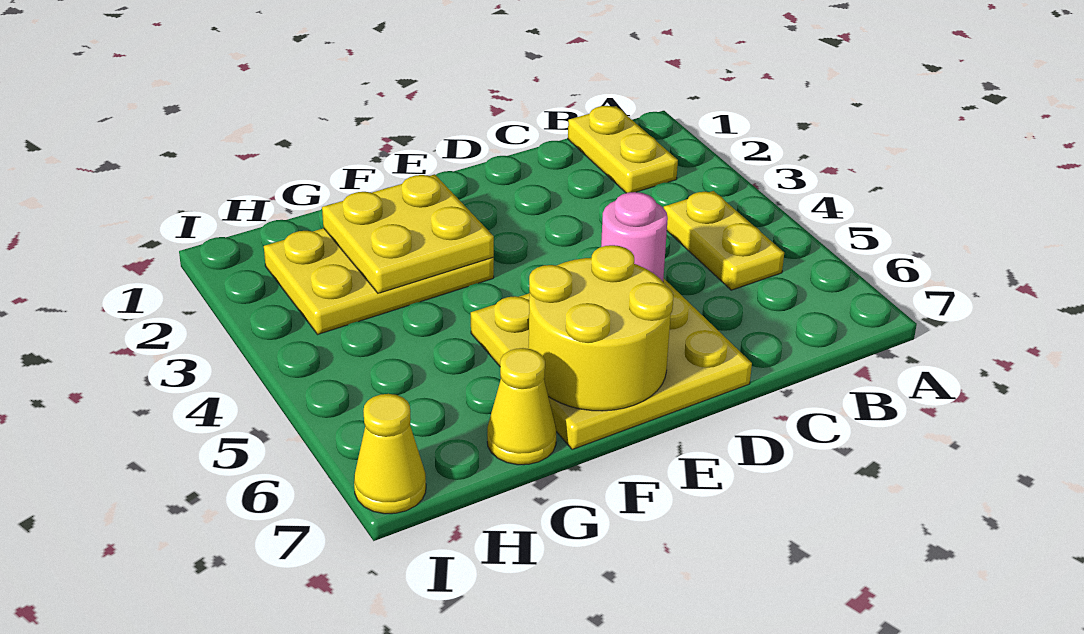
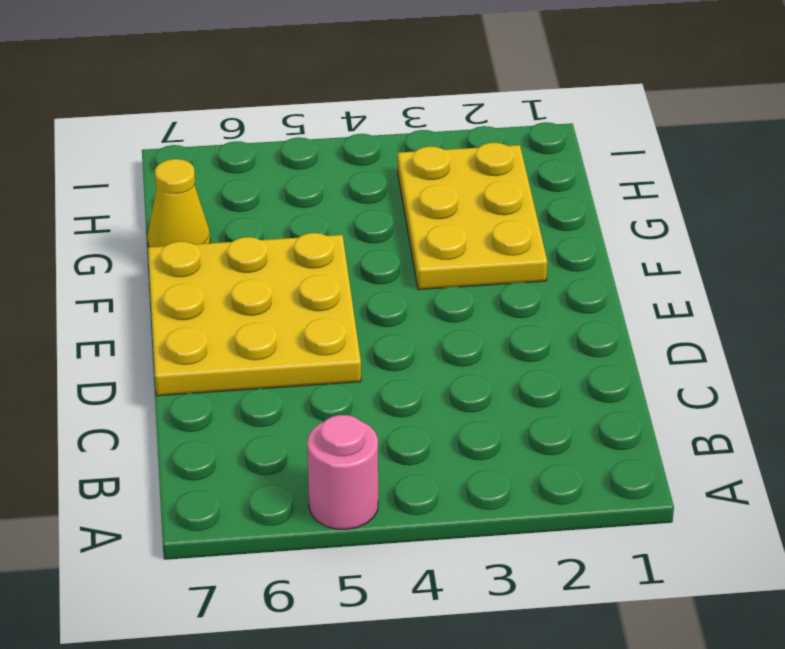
pink 1x1 round brick [307,415,378,530] -> pink 1x1 round brick moved to [601,192,668,281]
none -> yellow 1x2 plate [568,106,678,193]
none -> yellow 1x2 plate [664,191,784,290]

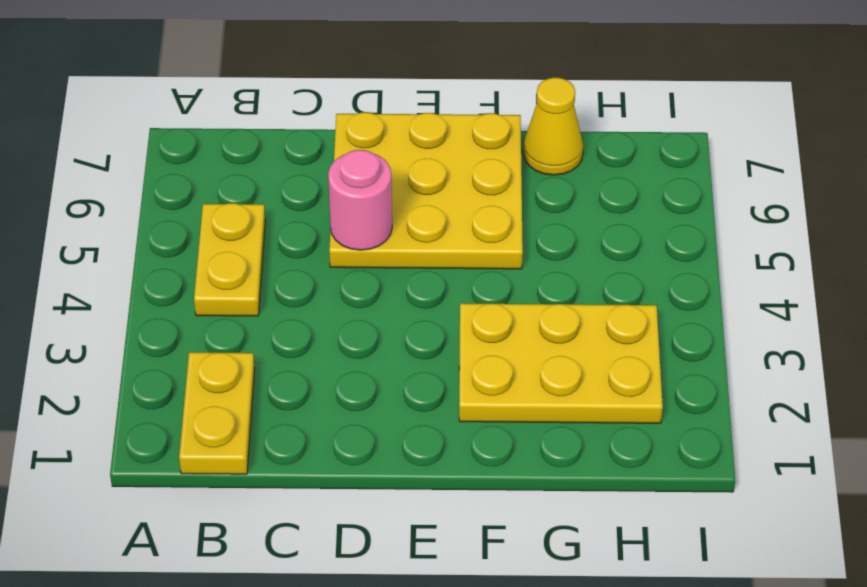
none -> yellow 1x1 cone [354,394,426,514]
none -> yellow 2x2 round brick [529,245,673,411]

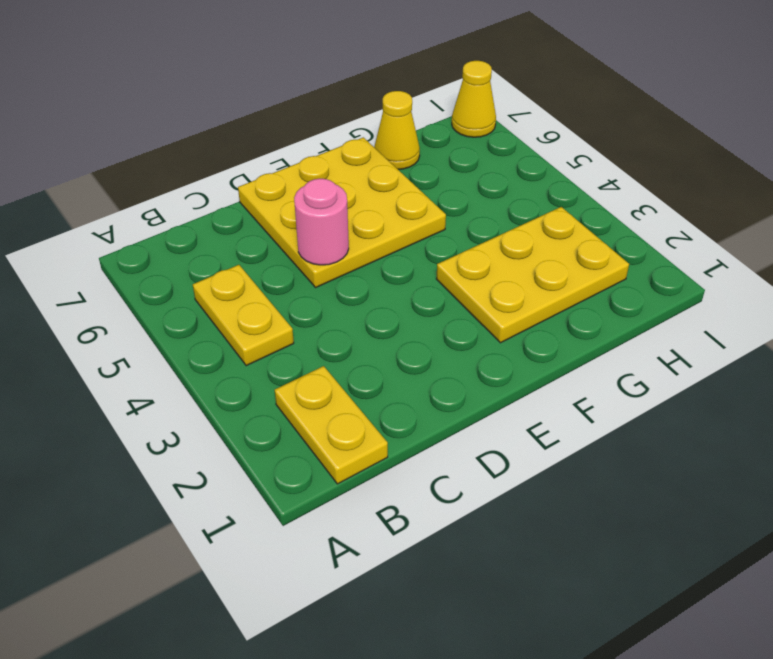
none -> yellow 2x2 round brick [529,245,673,411]
none -> yellow 2x2 plate [322,174,494,293]

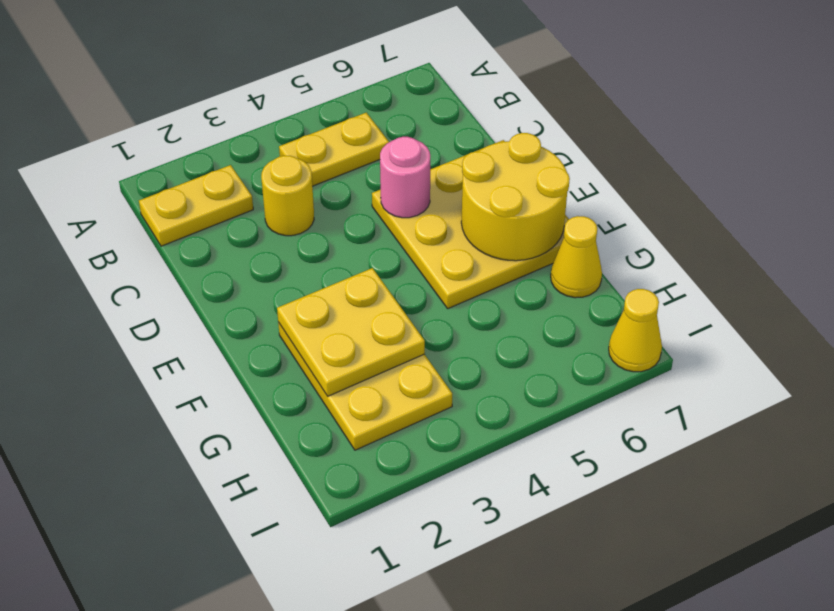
yellow 1x1 round brick [261,156,314,236] -> none

